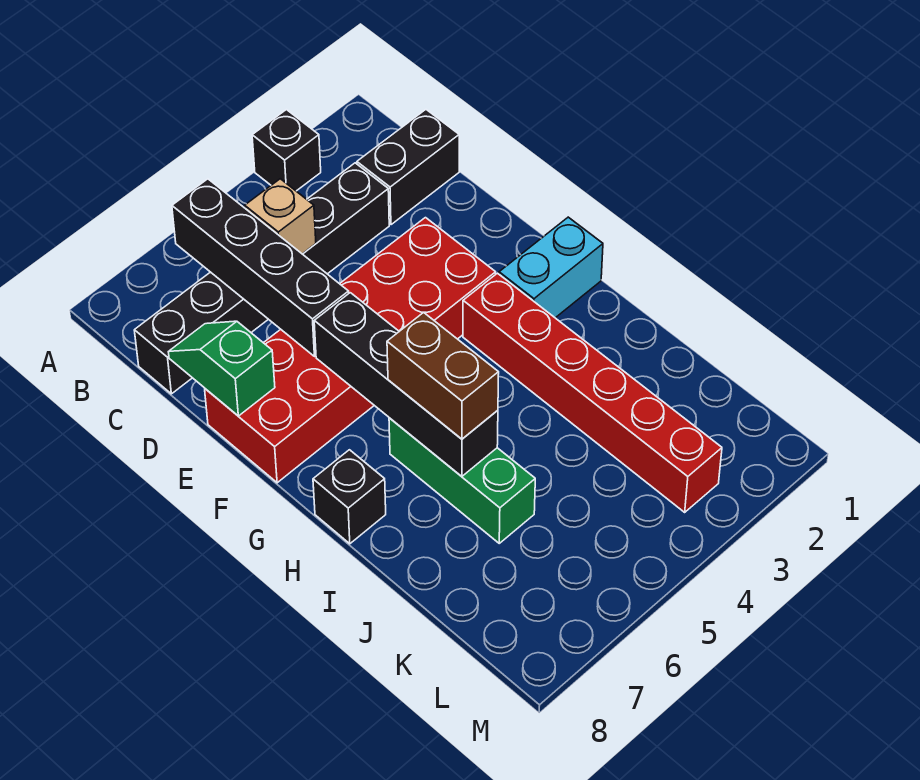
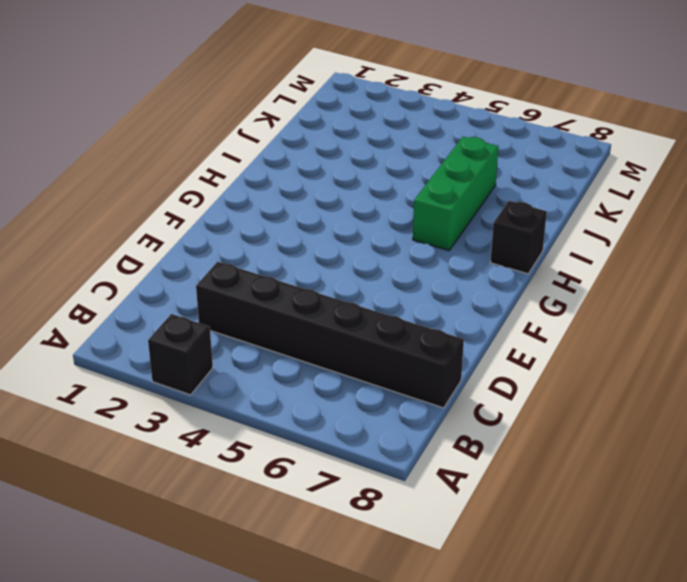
none -> black 1x2 brick [357,110,459,225]
none -> red 2x6 brick [205,218,496,483]
none -> cyan 1x2 brick [499,217,603,318]

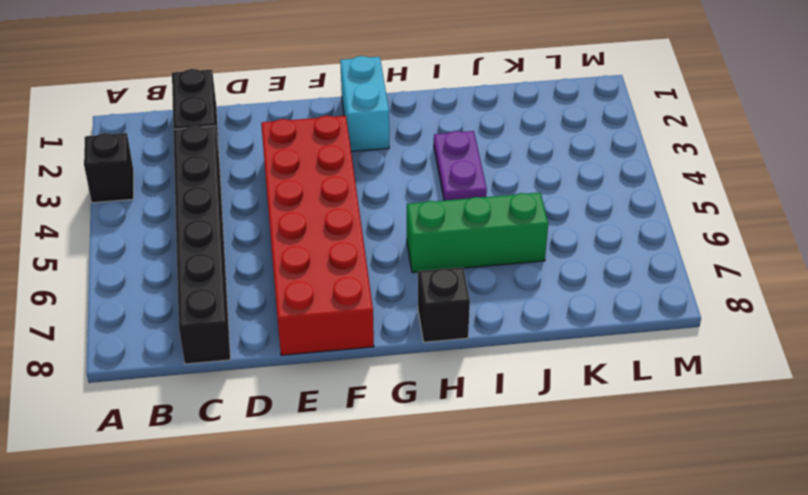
purple 1x2 plate [434,131,487,201] -> red 1x6 brick [463,273,722,512]
none -> black 1x4 brick [172,179,349,356]
none -> tan 1x1 brick [245,179,316,254]
none -> green 1x2 slope [169,321,275,416]

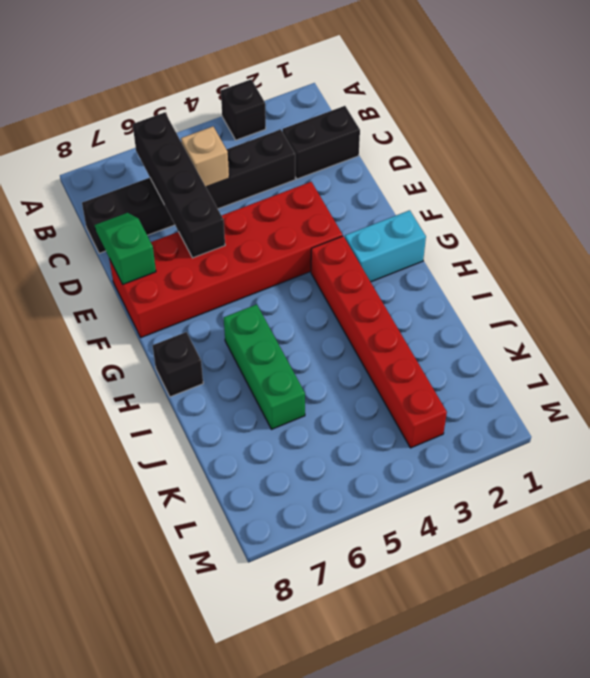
none -> black 1x4 brick [314,293,498,476]
none -> brown 1x2 brick [387,312,499,439]

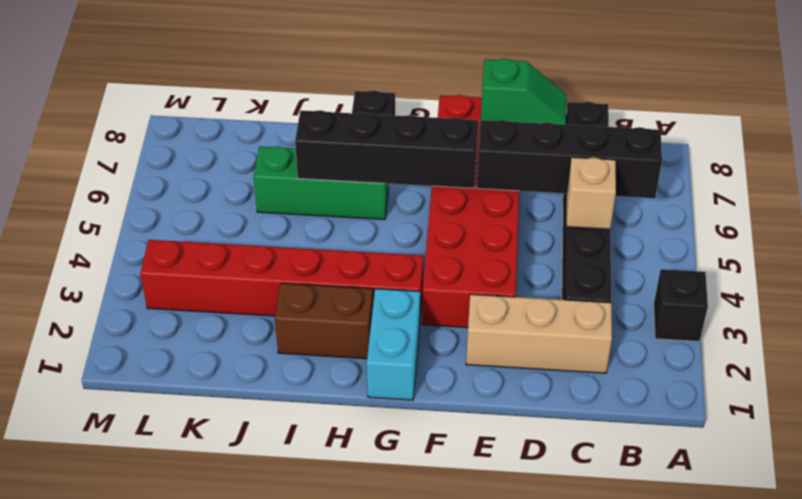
tan 1x3 brick [466,294,612,373] -> black 1x2 brick [357,110,459,225]
brown 1x2 brick [275,283,373,359] -> brown 1x2 brick moved to [387,312,499,439]

